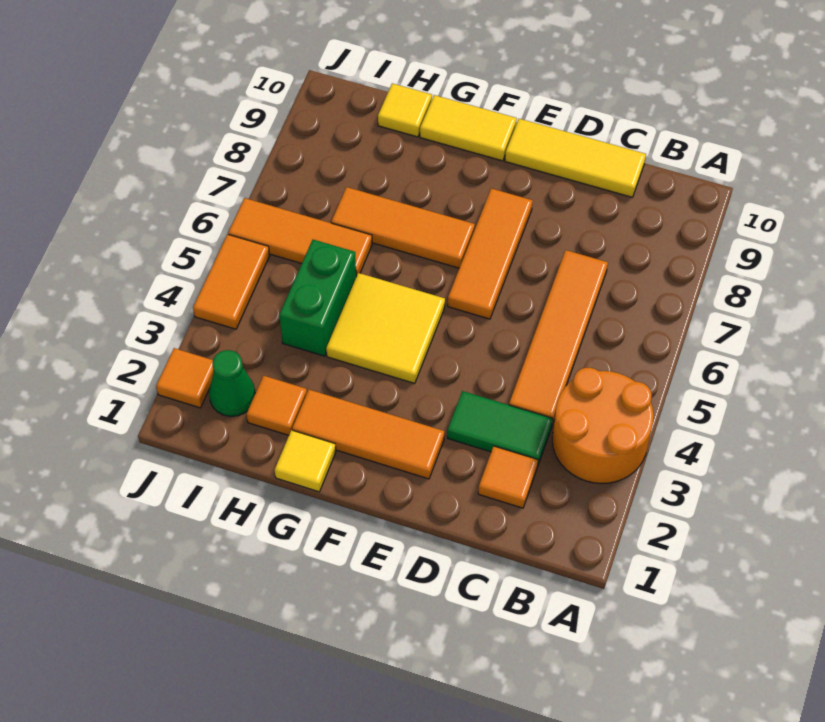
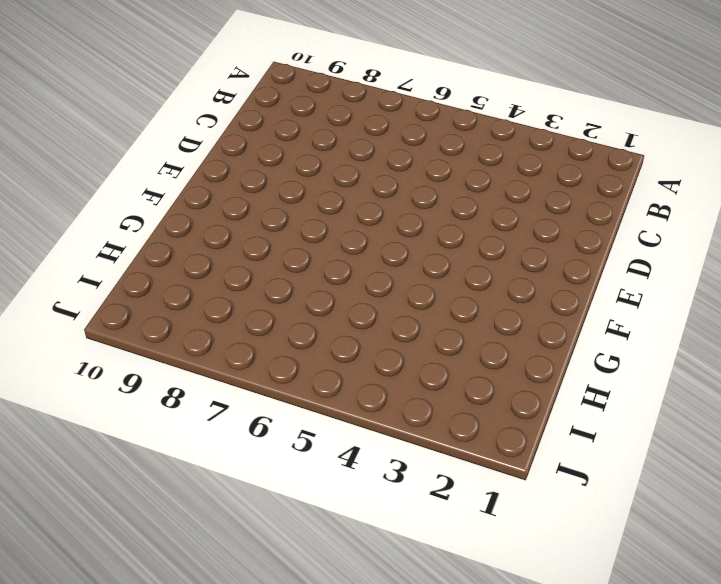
none -> orange 2x2 round brick [552,368,654,484]
none -> orange 1x1 tile [478,446,538,508]
none -> green 1x2 tile [447,391,553,465]

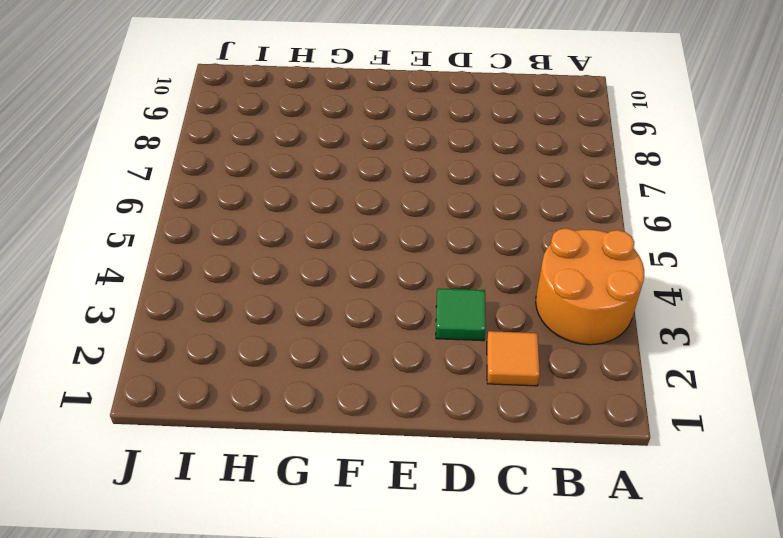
green 1x1 tile [436,288,486,341] -> green 1x2 tile [447,391,553,465]
none -> orange 1x4 tile [509,250,608,425]
none -> yellow 1x3 tile [505,119,646,197]
none -> orange 1x3 tile [292,390,444,479]

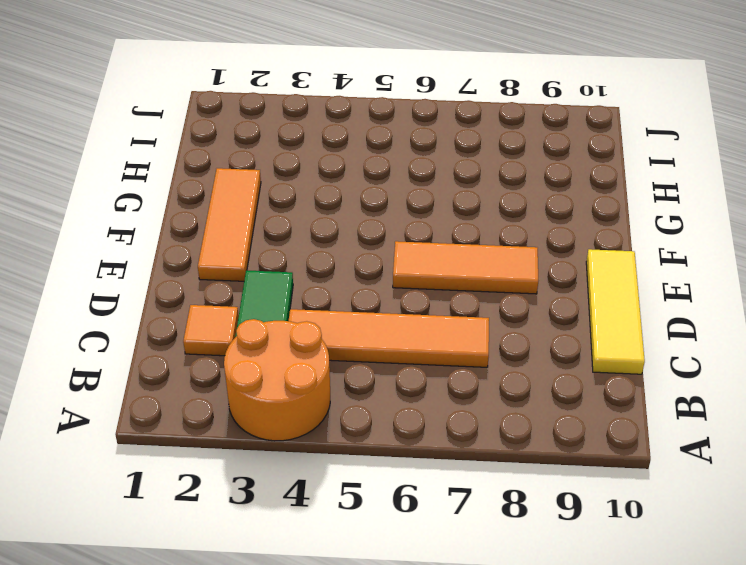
none -> yellow 2x2 tile [326,273,445,384]
none -> orange 1x3 tile [331,187,475,268]
none -> yellow 1x2 tile [420,95,517,161]

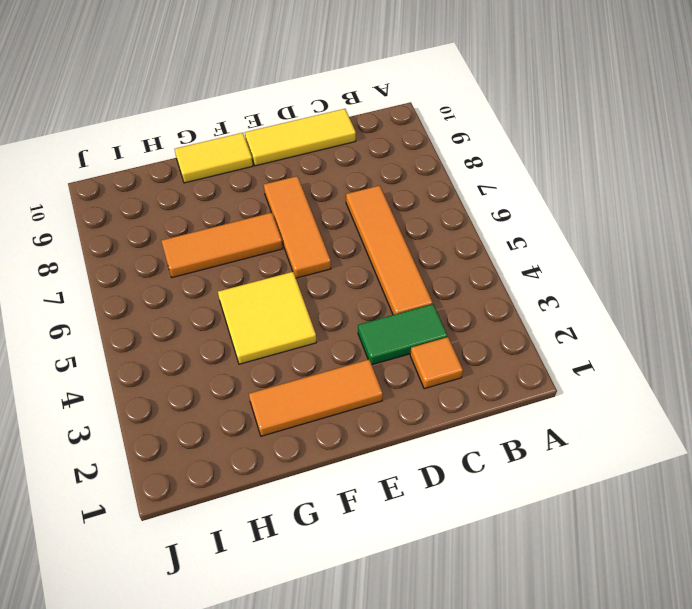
none -> orange 2x2 round brick [552,368,654,484]
none -> yellow 1x1 tile [275,430,336,492]
none -> orange 1x1 tile [247,376,307,435]

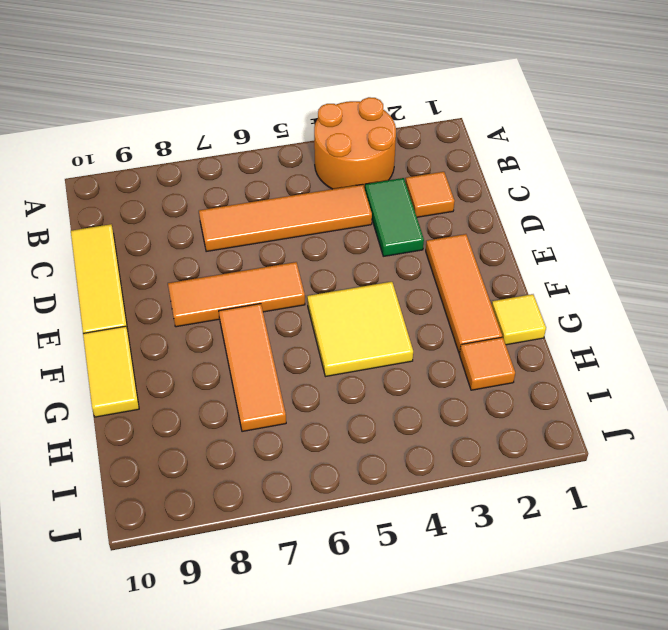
none -> green 1x2 brick [279,240,356,356]
none -> orange 1x3 tile [228,198,372,277]
none -> yellow 1x1 tile [378,83,432,137]

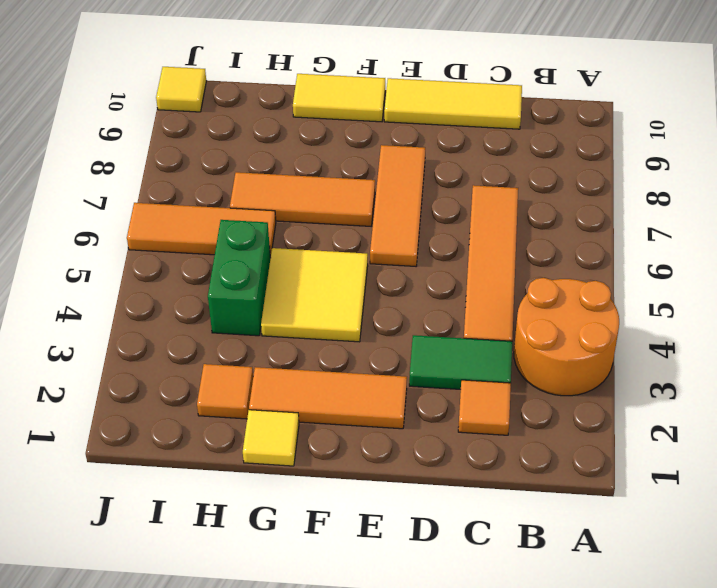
yellow 1x1 tile [156,67,206,112] -> yellow 1x1 tile moved to [378,83,432,137]
none -> green 1x1 cone [209,350,255,416]
none -> orange 1x1 tile [156,348,214,408]
none -> orange 1x2 tile [193,234,270,329]

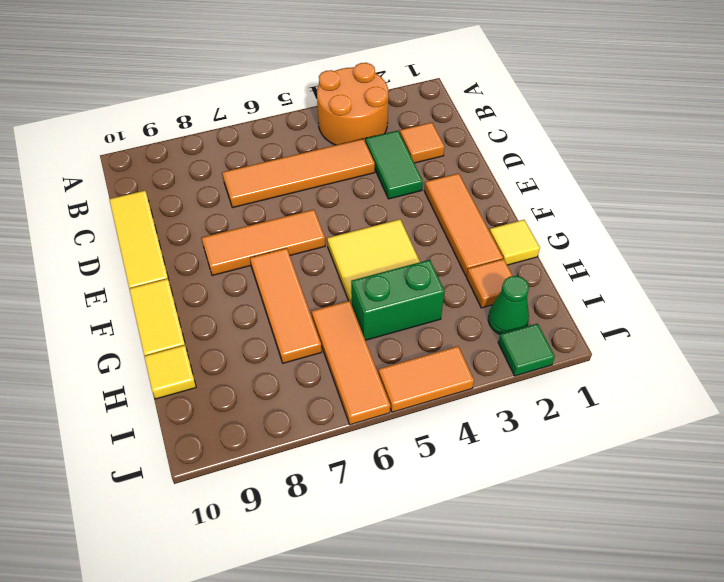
green 1x1 tile [498,324,555,376] -> orange 1x1 tile [156,348,214,408]

